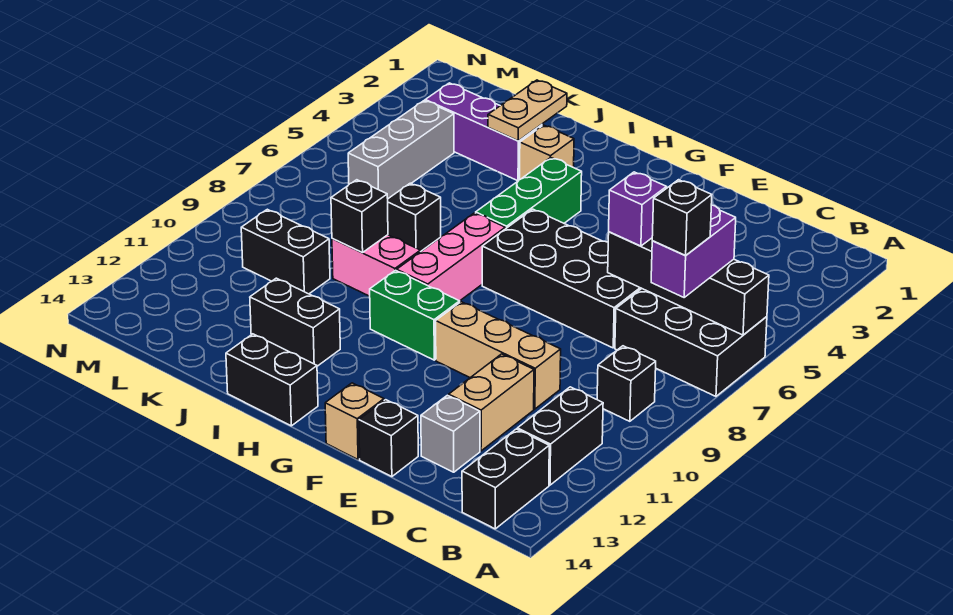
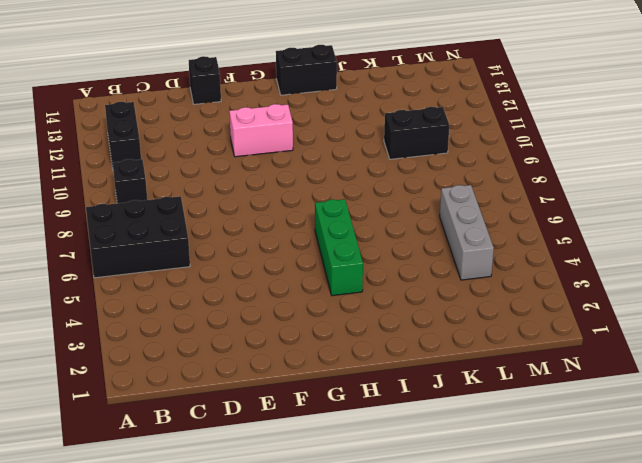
pink 1x2 brick [229,104,293,157] -> pink 1x2 brick moved to [332,235,420,296]
none -> black 1x2 brick [462,429,549,529]
none -> black 2x4 brick [482,209,642,348]
none -> tan 1x3 brick [436,302,561,409]

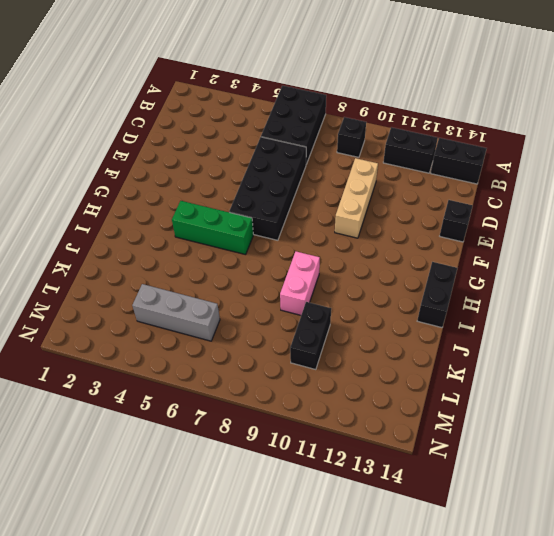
none -> tan 1x2 brick [449,354,534,451]
none -> grey 1x1 brick [421,395,480,472]
none -> tan 1x1 brick [325,383,384,459]

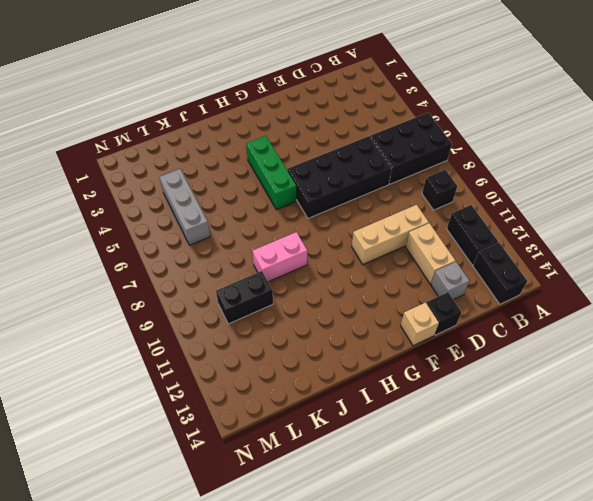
none -> green 1x2 brick [370,270,460,360]
none -> pink 1x3 brick [397,213,505,301]
none -> black 1x2 brick [226,334,318,426]

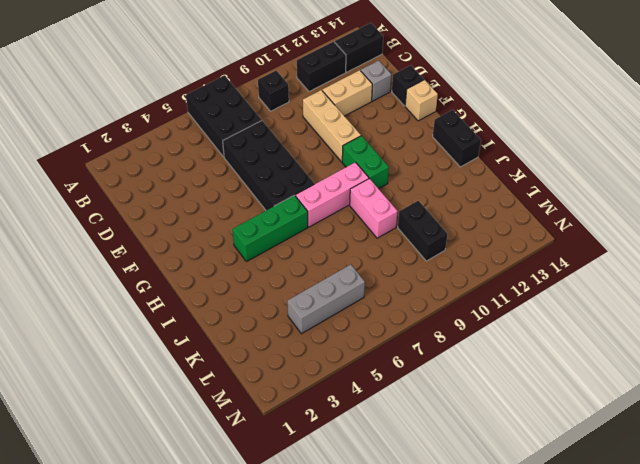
none -> tan 1x1 brick [520,125,574,179]
none -> black 1x2 brick [250,278,340,366]
none -> purple 1x3 brick [425,83,542,181]

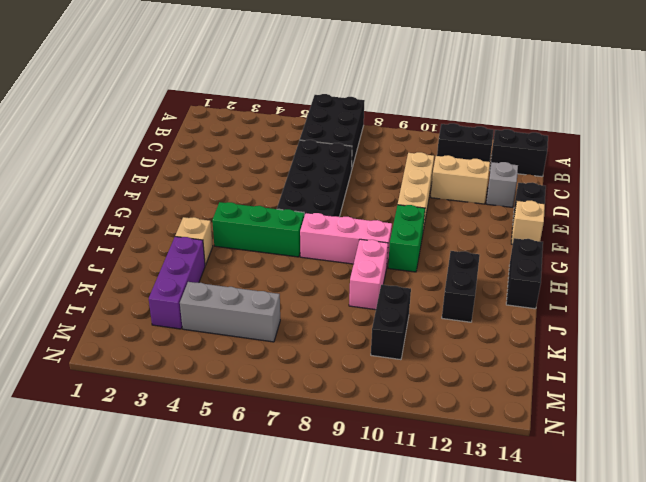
none -> black 1x1 brick [597,346,656,421]
none -> black 1x1 brick [388,183,441,252]
none -> black 1x4 brick [608,232,769,335]

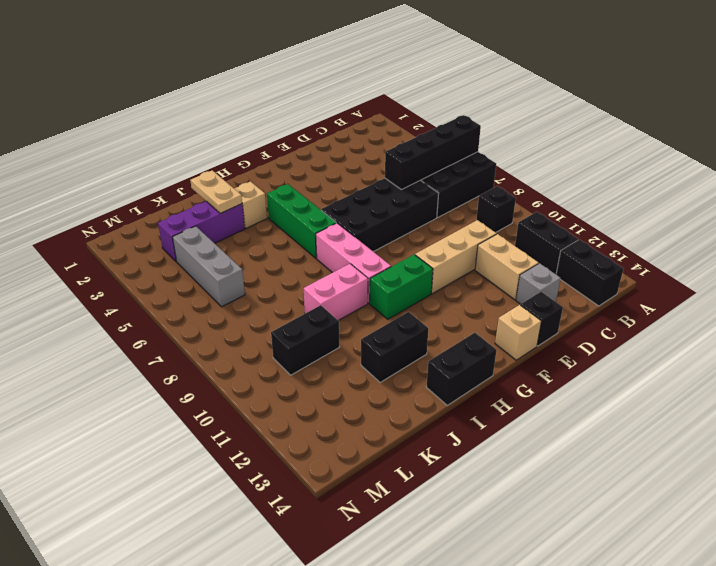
none -> black 1x1 brick [388,183,441,252]
none -> black 1x1 brick [331,180,388,253]
none -> purple 1x2 brick [651,205,736,297]

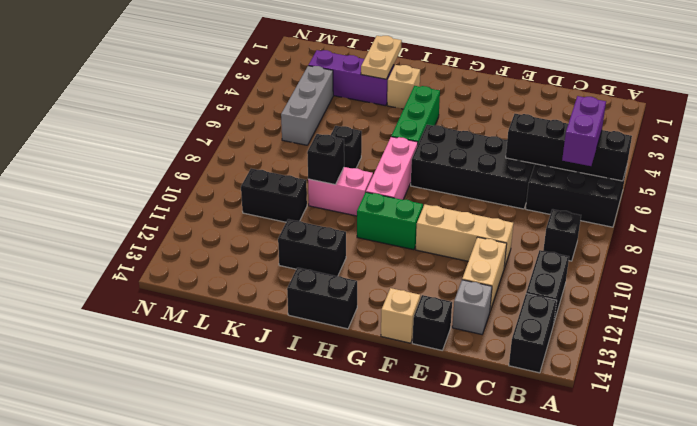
none -> purple 1x1 brick [609,172,666,246]
none -> black 1x1 brick [652,180,712,255]

